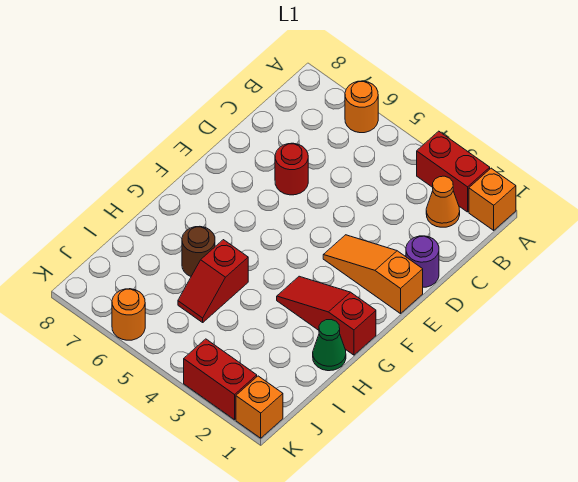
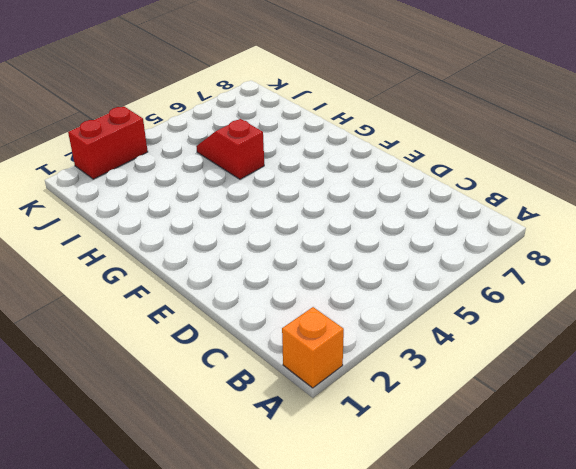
none -> red 1x2 brick [417,131,490,212]
none -> orange 1x1 round brick [345,81,378,133]
none -> orange 1x1 cone [426,176,460,227]

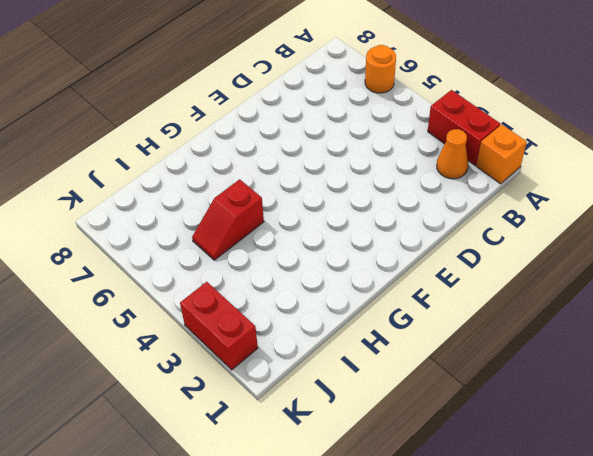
none -> purple 1x1 round brick [406,236,439,287]
none -> red 1x1 round brick [275,143,308,195]
none -> orange 1x3 slope [323,235,423,314]

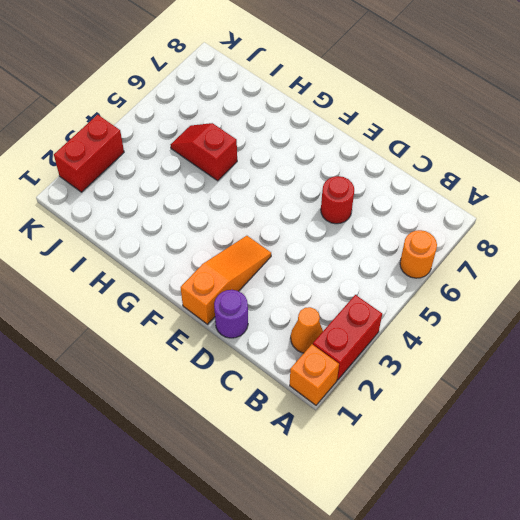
none -> red 1x3 slope [277,276,376,355]
none -> green 1x1 cone [313,320,346,371]
none -> brown 1x1 round brick [182,226,215,276]

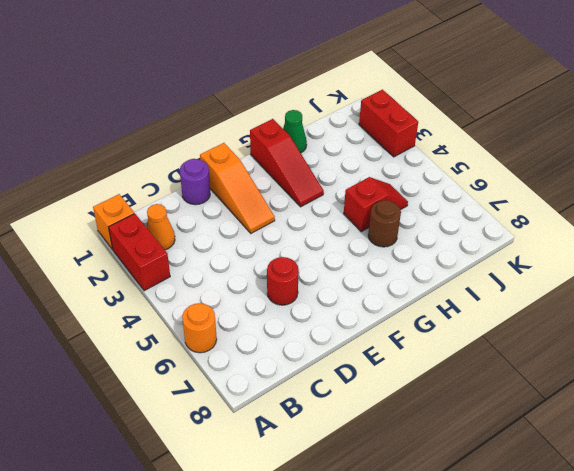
none -> orange 1x1 brick [236,376,283,438]
none -> orange 1x1 round brick [112,289,145,340]

